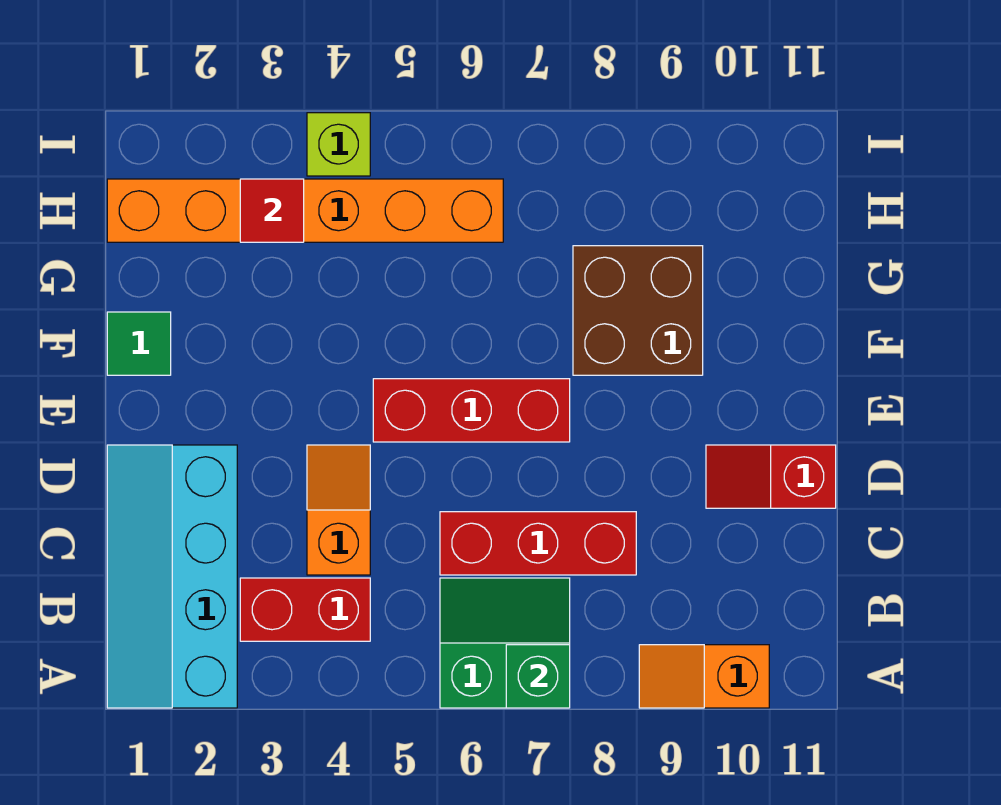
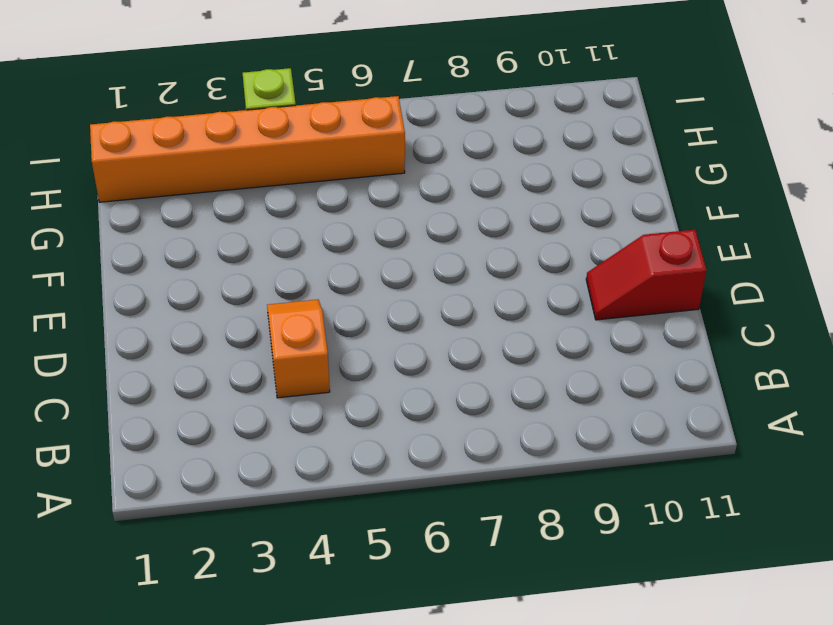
none -> cyan 2x4 slope [107,445,237,708]
none -> green 2x2 slope [440,578,570,708]
none -> orange 1x2 slope [639,645,769,708]

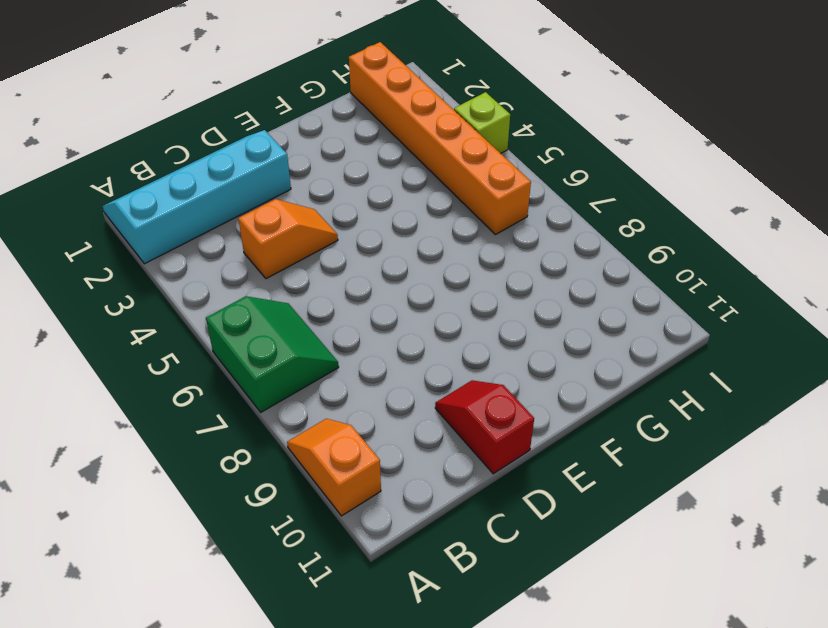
none -> red 1x2 brick [240,578,370,641]
none -> red 1x3 brick [440,512,636,575]
none -> red 1x3 brick [373,379,570,442]

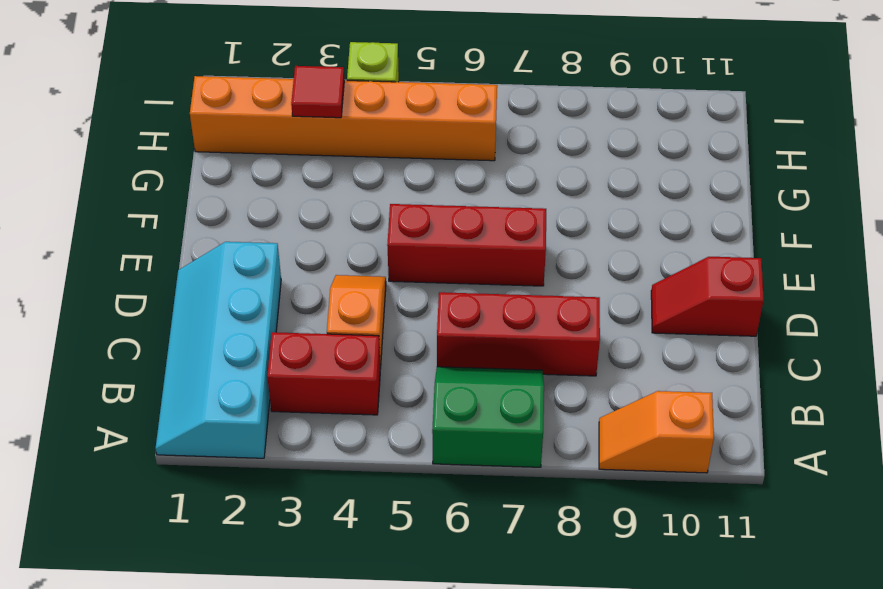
none -> green 1x1 tile [107,312,171,375]
none -> brown 2x2 brick [573,246,703,375]
none -> green 1x1 brick [506,645,570,708]

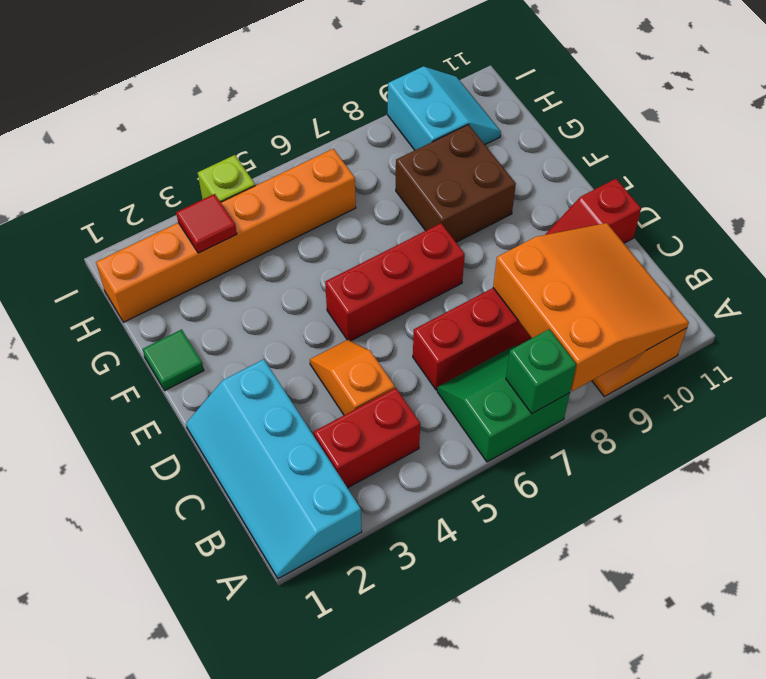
orange 3x3 slope [493,223,689,391] -> none
cyan 2x2 slope [388,67,501,150] -> none

